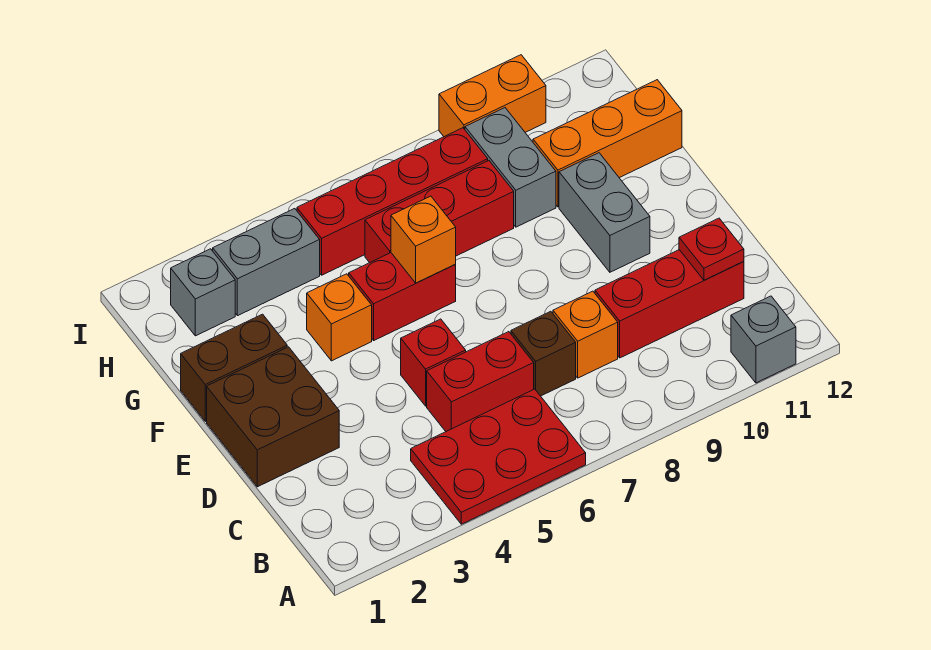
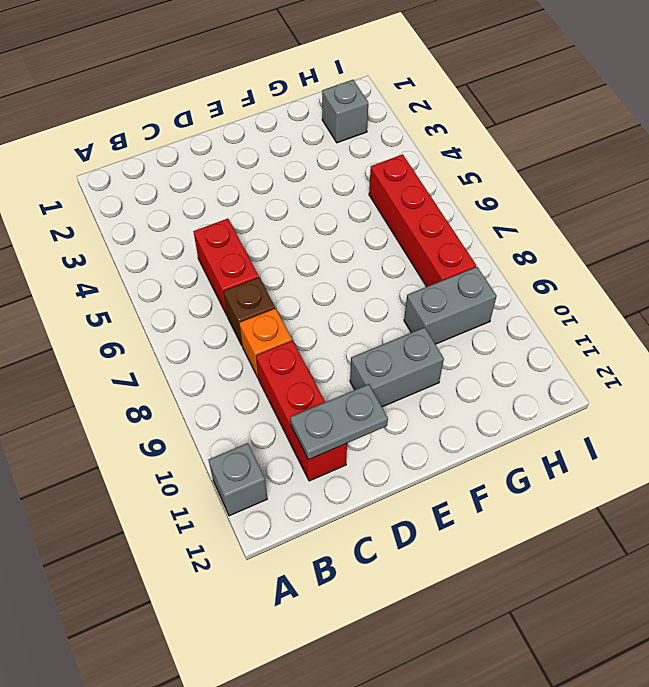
grey 1x2 plate [290,384,388,460] -> red 1x1 plate [679,218,744,280]
none -> red 2x3 plate [411,389,586,524]
none -> brown 2x2 brick [207,347,339,487]
none -> red 1x1 brick [401,319,466,406]

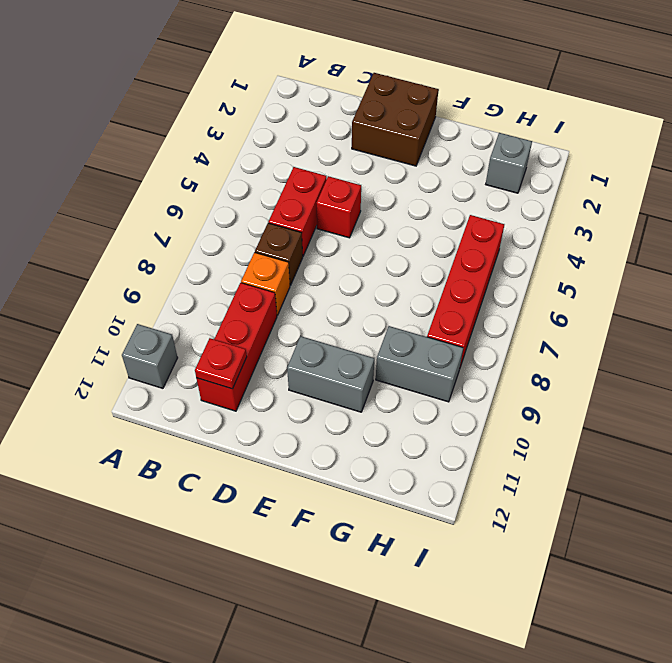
none -> red 2x3 plate [411,389,586,524]
none -> brown 1x2 brick [181,314,287,421]
none -> orange 1x1 brick [307,274,372,361]

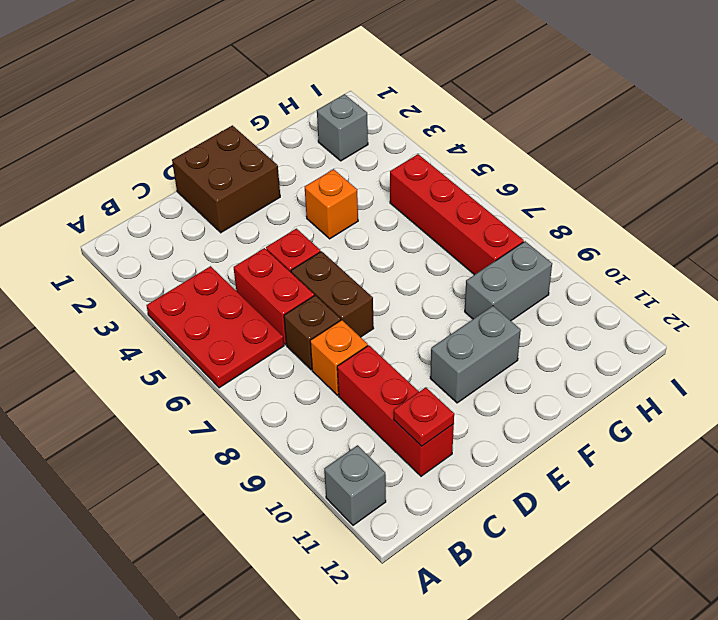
brown 1x2 brick [291,251,373,337] -> brown 1x2 brick moved to [181,314,287,421]
none -> red 1x2 brick [349,253,456,340]
none -> red 1x3 brick [365,161,514,263]
none -> orange 1x3 brick [533,80,682,207]

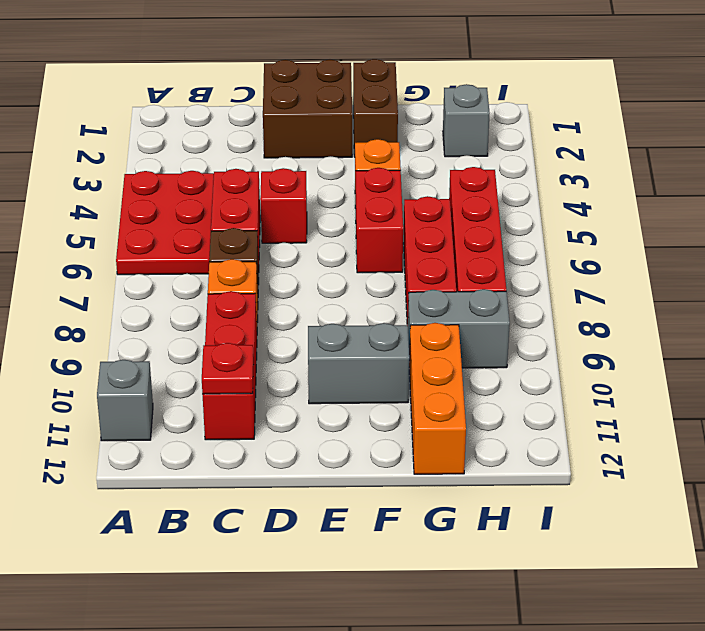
none -> grey 1x2 brick [213,209,320,316]
none -> orange 1x2 brick [439,55,546,137]
none -> orange 1x1 brick [391,196,456,283]

